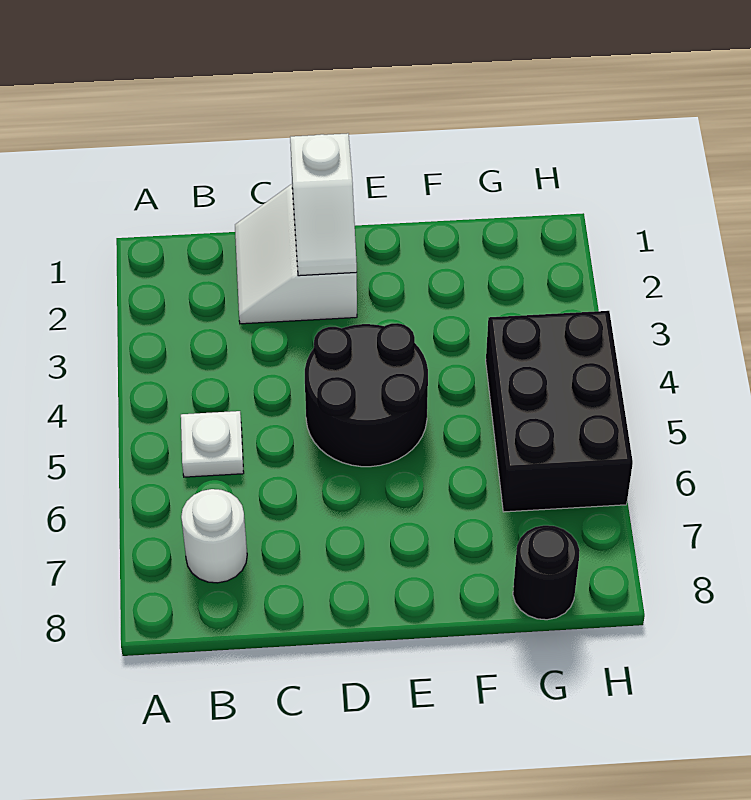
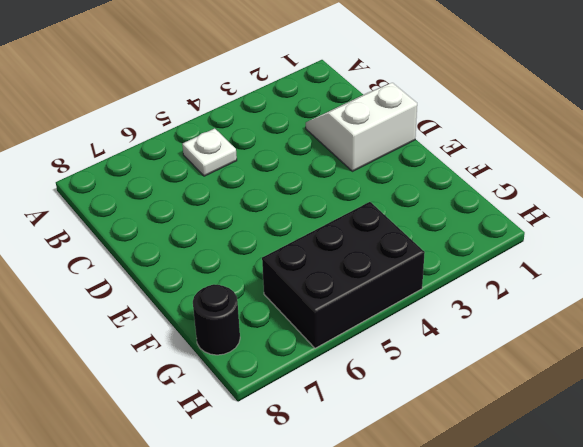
none -> white 1x1 round brick [181,489,247,583]
none -> black 2x2 round brick [305,323,428,467]

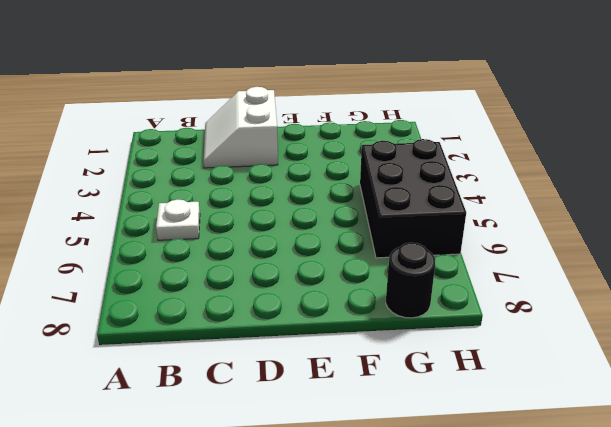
none -> white 1x1 round brick [181,489,247,583]
none -> black 2x2 round brick [305,323,428,467]

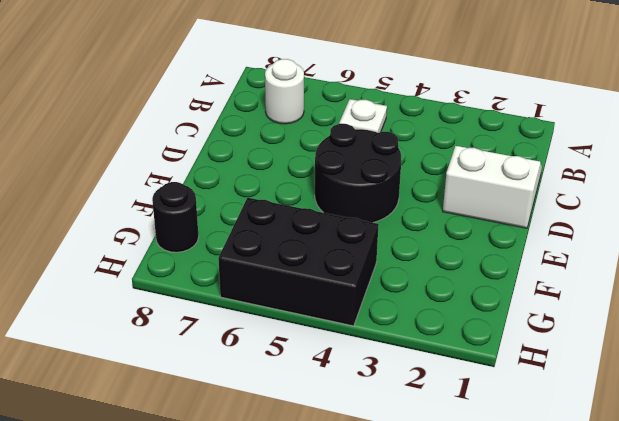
none -> white 1x2 slope [290,133,357,276]

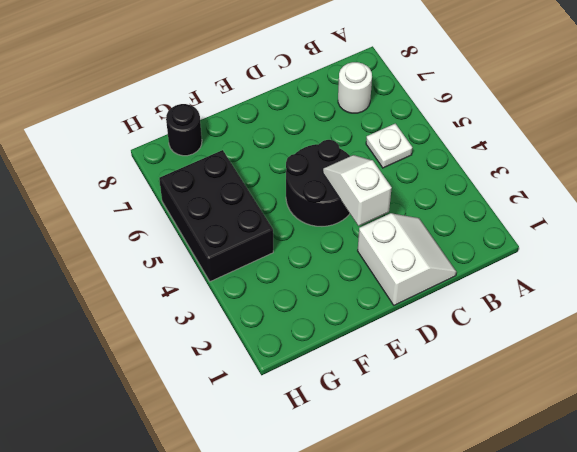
white 1x2 slope [323,155,392,226] -> white 1x2 slope moved to [290,133,357,276]

